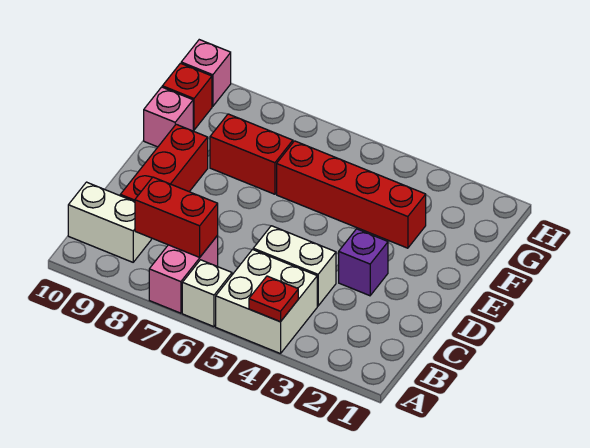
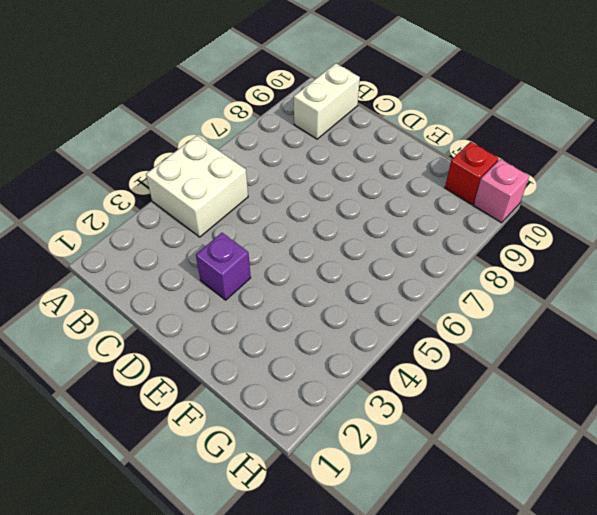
none -> white 1x1 brick [182,260,232,327]
none -> pink 1x2 brick [149,236,218,313]
none -> white 1x2 brick [253,226,336,306]

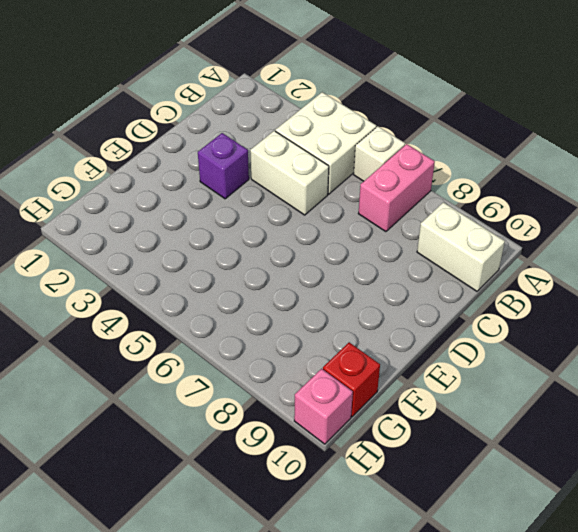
none -> red 1x3 brick [120,124,208,239]
none -> red 1x4 brick [277,141,426,248]
none -> red 1x2 brick [210,114,293,194]

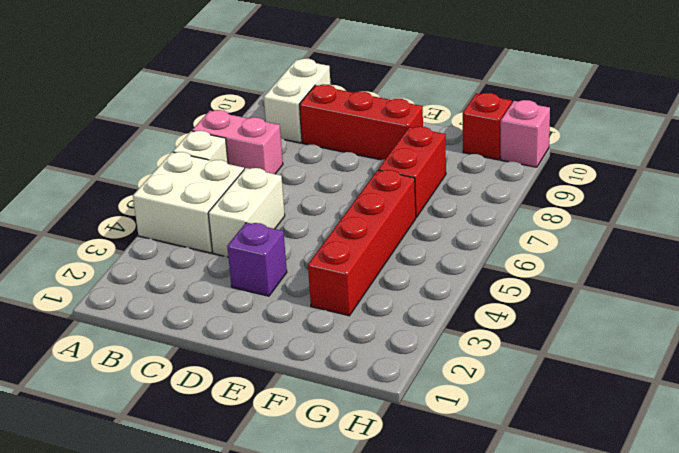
none -> pink 1x1 brick [144,87,193,147]
none -> red 1x1 plate [249,276,298,322]
none -> red 1x2 brick [135,177,218,257]

